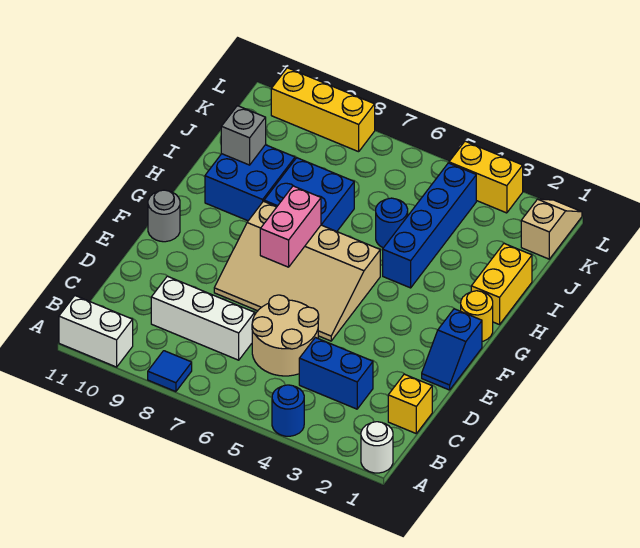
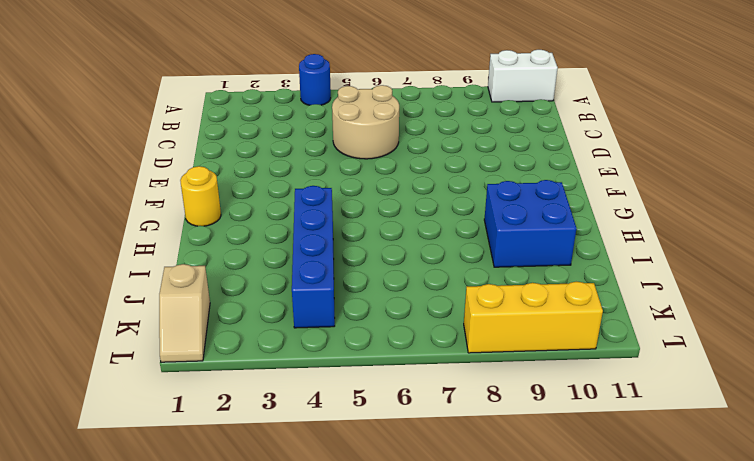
none -> white 1x1 round brick [361,422,393,473]
none -> blue 1x1 tile [148,351,192,392]
none -> yellow 1x1 brick [388,374,432,433]

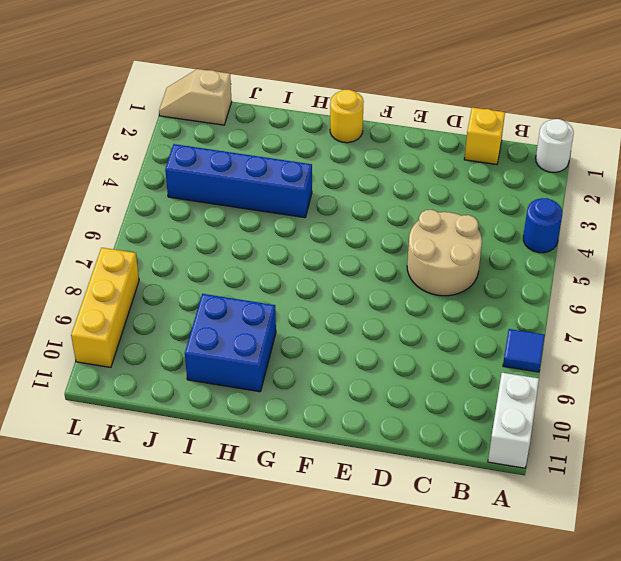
none -> blue 1x2 brick [299,338,373,409]
none -> white 1x3 brick [151,276,255,360]
none -> blue 1x2 slope [422,309,482,390]

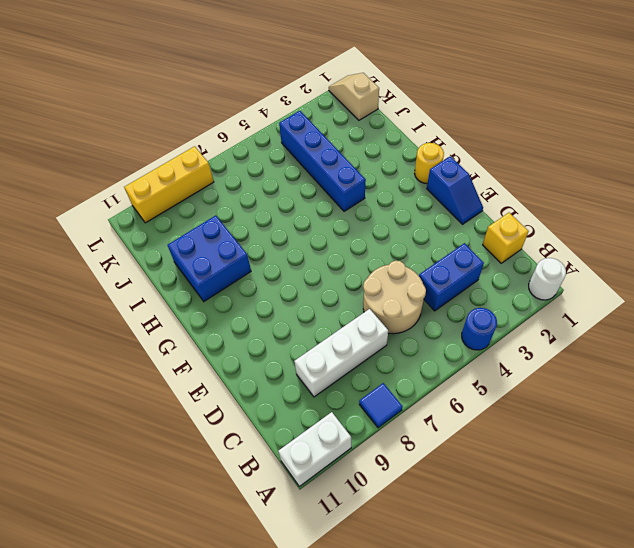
none -> tan 3x4 slope [214,201,380,341]
none -> grey 1x1 round brick [148,190,180,242]
none -> yellow 1x2 brick [471,243,532,325]

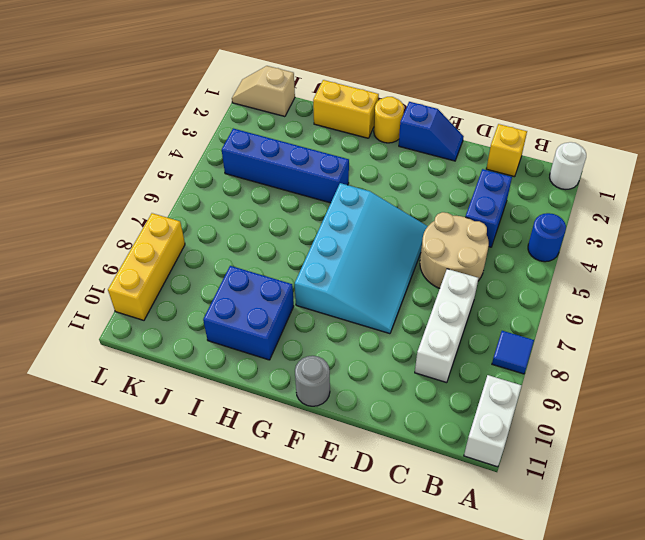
cyan 3x4 slope [295,183,428,334] -> tan 3x4 slope [214,201,380,341]
none -> blue 2x2 brick [264,158,354,231]
none -> blue 1x1 round brick [376,198,408,248]
none -> yellow 1x2 brick [449,141,523,213]

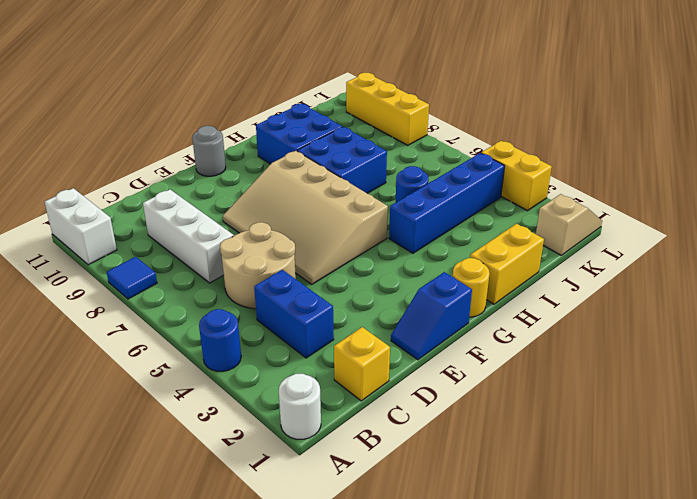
none -> pink 1x2 brick [260,186,321,267]
none -> grey 1x1 brick [221,106,266,165]

